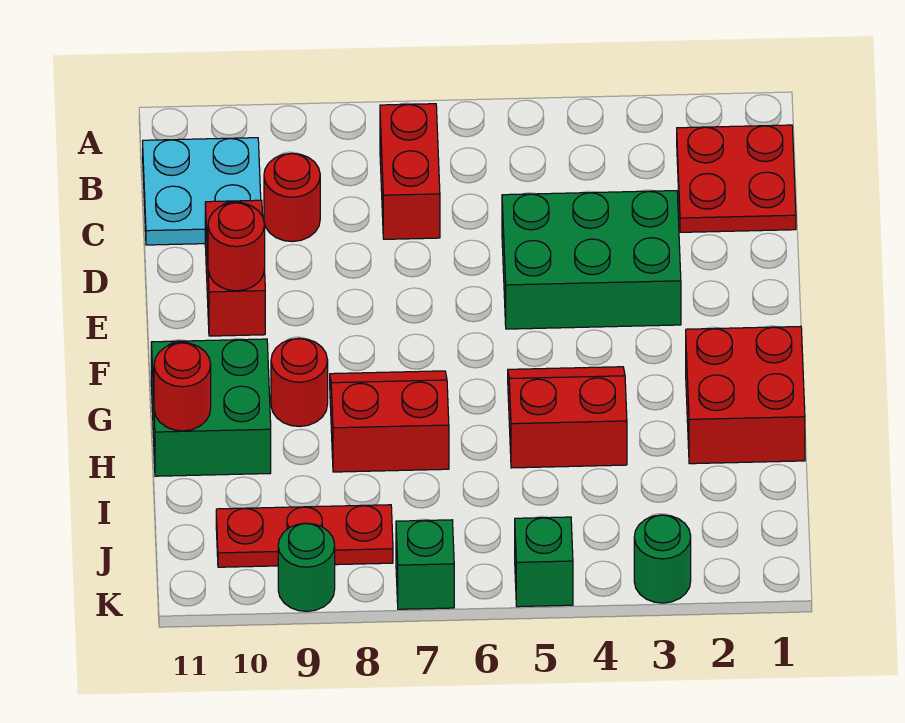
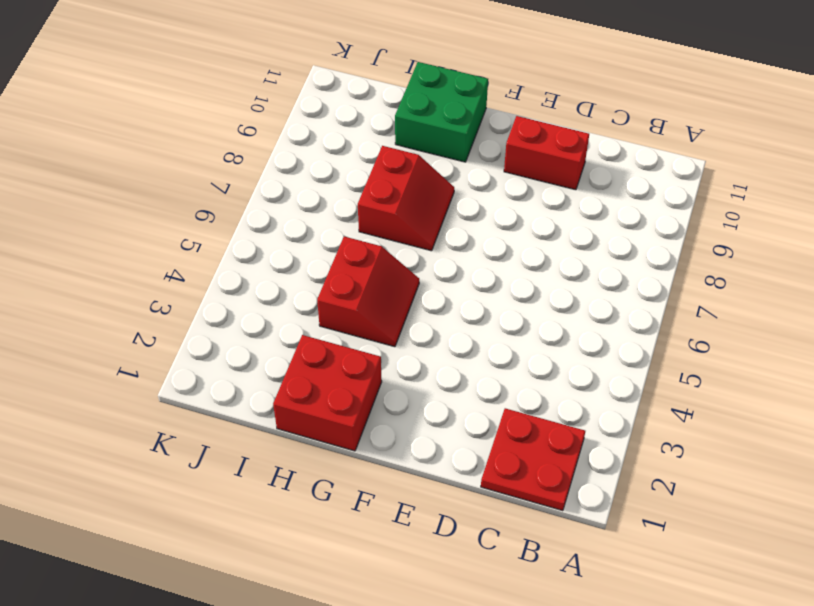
none -> red 1x2 brick [380,104,440,239]
none -> cyan 2x2 plate [143,138,261,245]
none -> red 1x1 round brick [264,153,320,242]

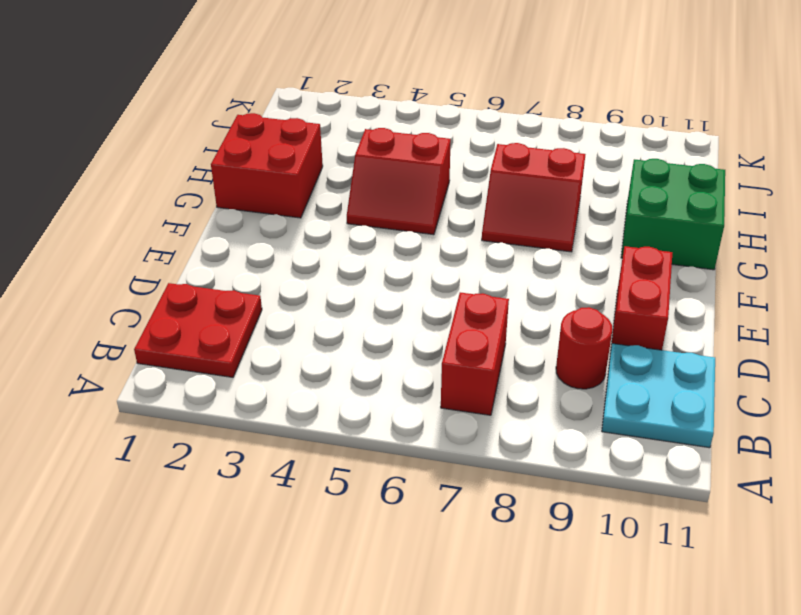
none -> green 2x3 brick [502,191,681,329]
none -> red 1x1 round brick [271,338,328,426]
none -> red 1x3 plate [216,505,393,567]

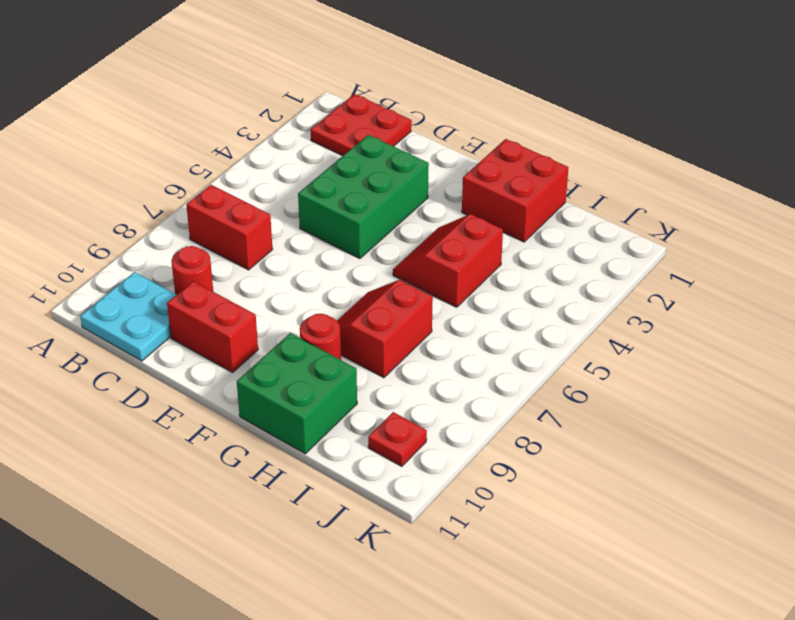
red 1x1 plate [368,412,427,466] -> red 1x3 plate [216,505,393,567]
none -> green 1x1 round brick [634,515,691,603]
none -> green 1x1 brick [515,517,573,607]
none -> green 1x1 brick [396,520,454,609]

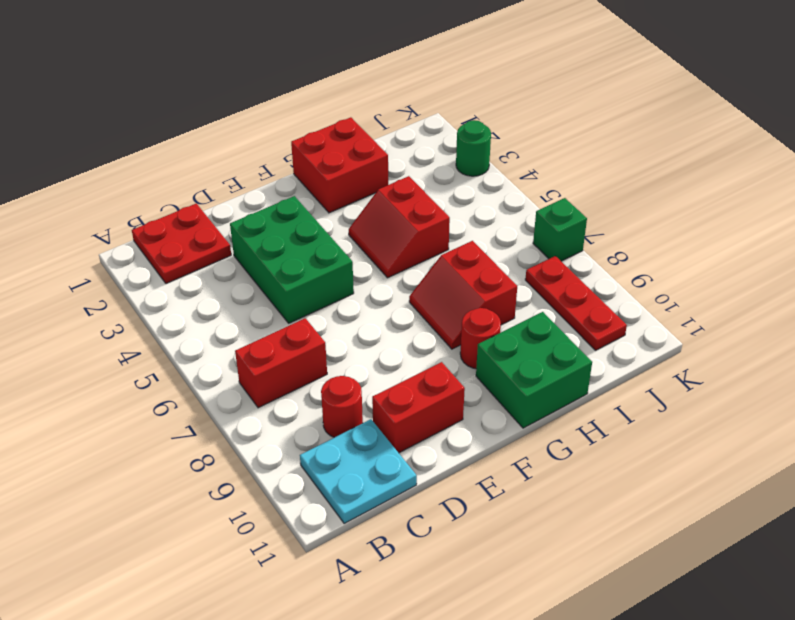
none -> green 1x1 brick [515,517,573,607]
none -> green 1x1 round brick [278,523,335,611]
none -> red 1x1 round brick [208,203,265,291]

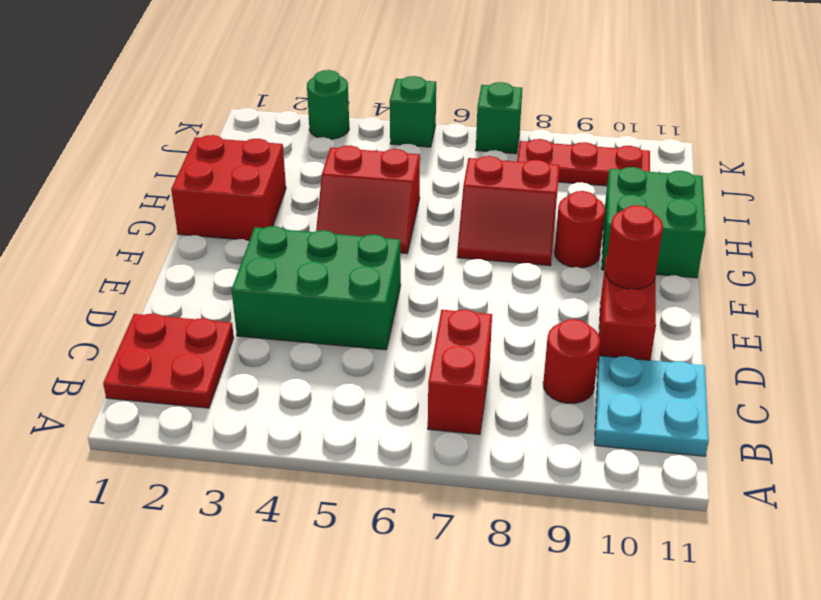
none -> green 1x1 round brick [278,523,335,611]
none -> red 1x1 round brick [154,343,211,431]

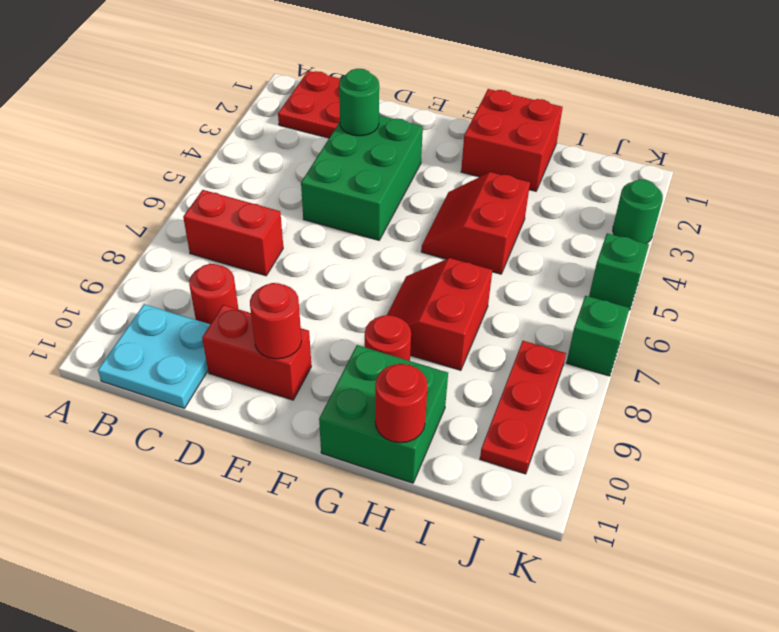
green 1x1 round brick [339,69,379,136] -> green 1x1 round brick moved to [278,523,335,611]

